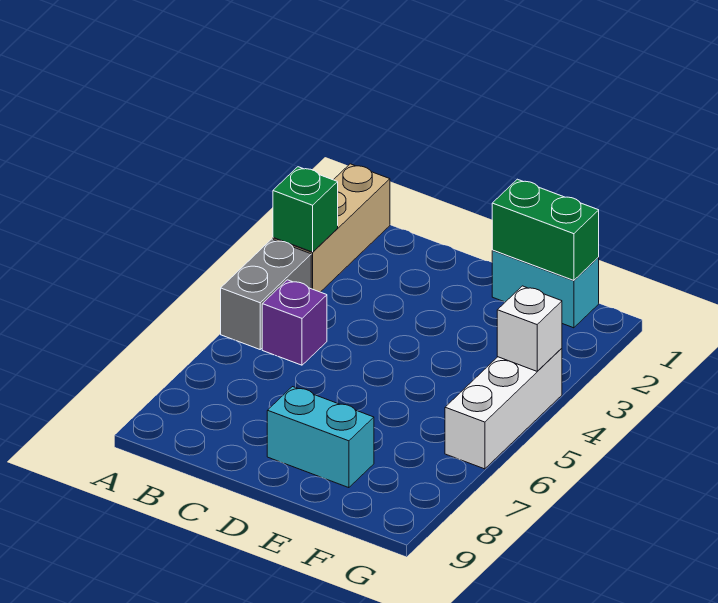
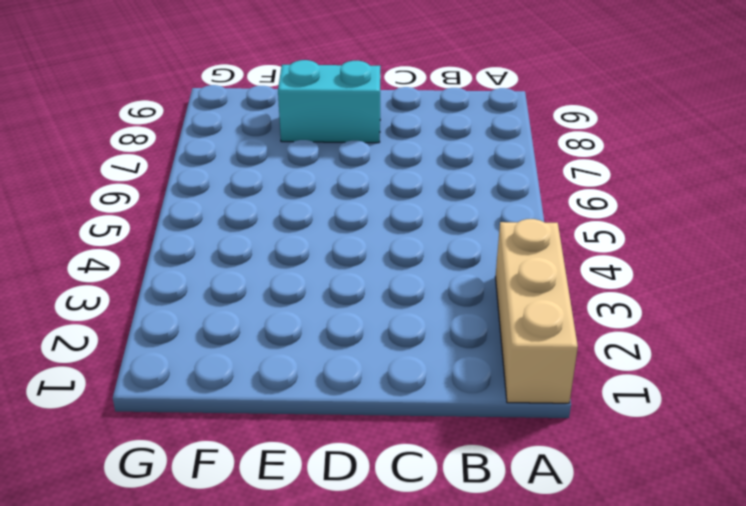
none -> grey 1x2 brick [221,239,311,349]
none -> purple 1x1 brick [262,280,327,365]

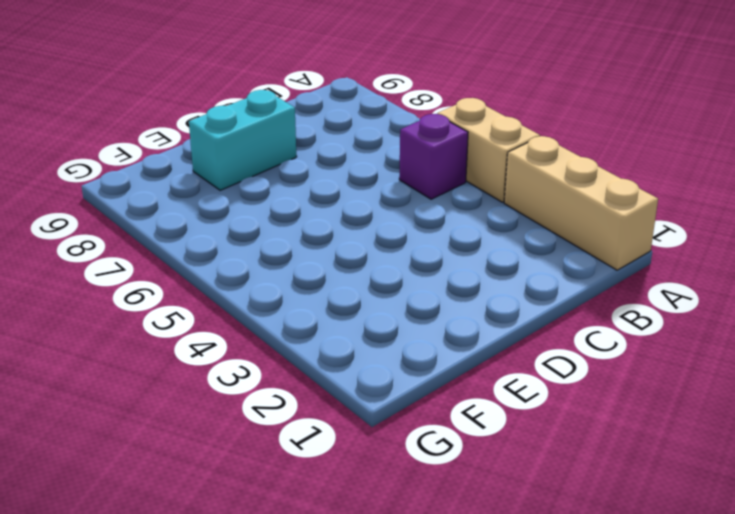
tan 1x2 brick [437,98,540,202] -> grey 1x2 brick [221,239,311,349]
none -> cyan 1x2 brick [492,250,599,328]
none -> white 1x3 brick [445,348,562,469]

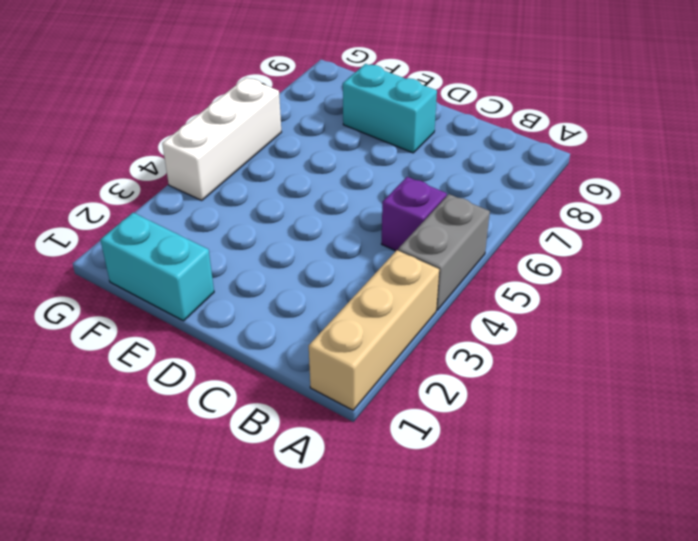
none -> green 1x1 brick [273,167,338,252]
none -> green 1x2 brick [492,179,599,280]

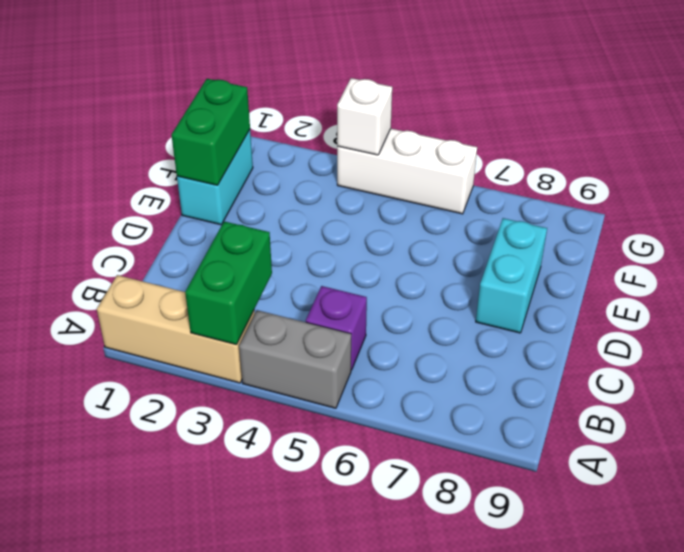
green 1x2 brick [185,221,272,345] -> green 1x1 brick [273,167,338,252]

